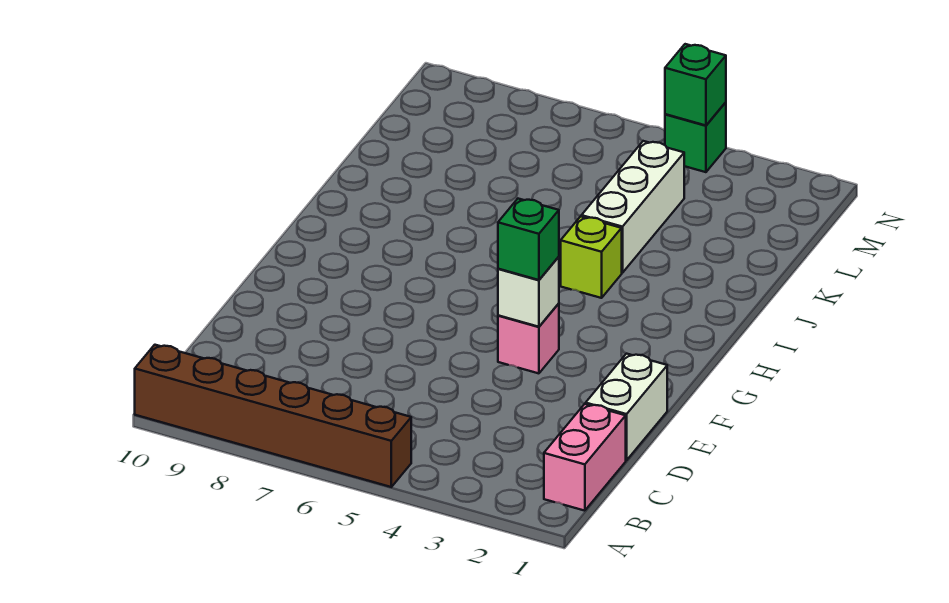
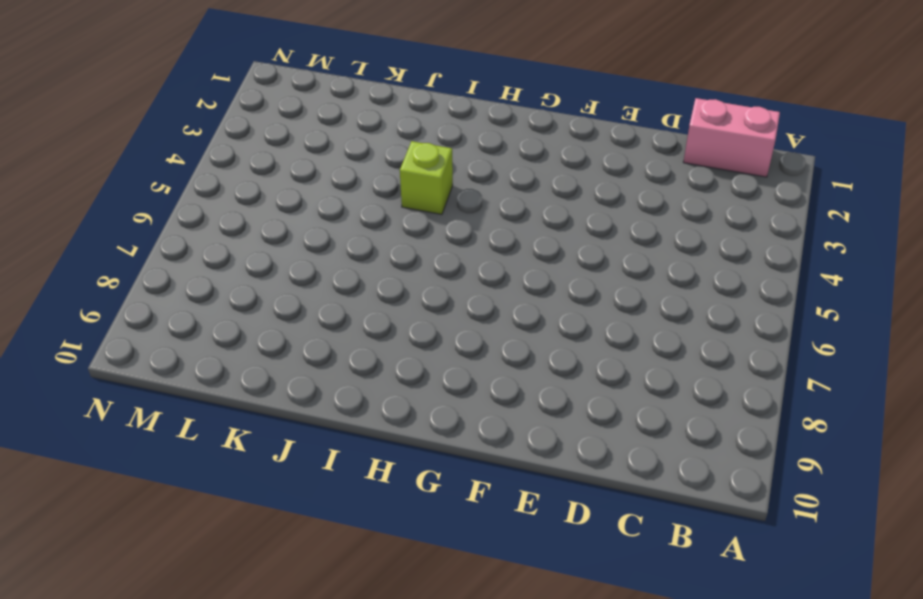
none -> brown 1x6 brick [135,345,411,487]
none -> white 1x2 brick [586,354,667,460]

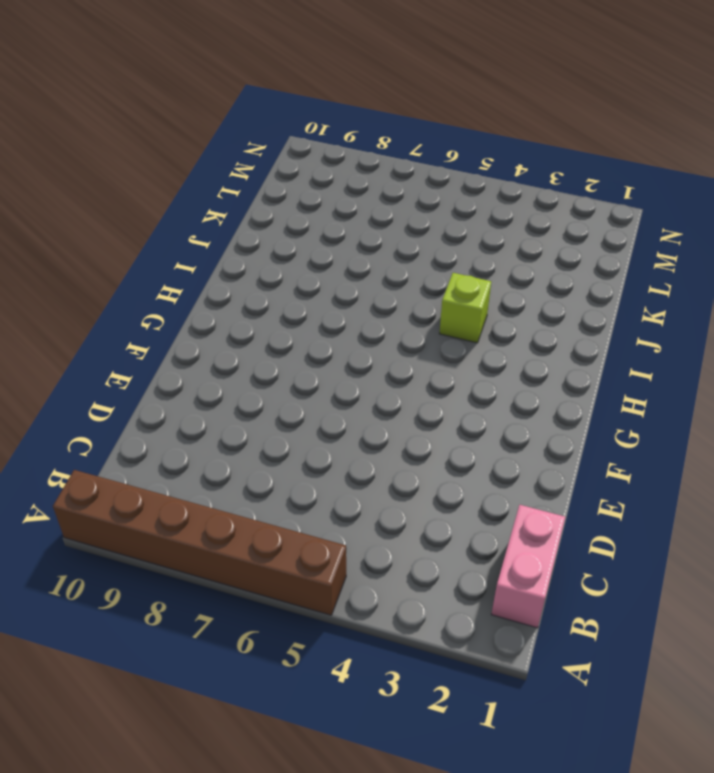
none -> white 1x2 brick [586,354,667,460]
none -> pink 1x1 brick [498,304,559,373]

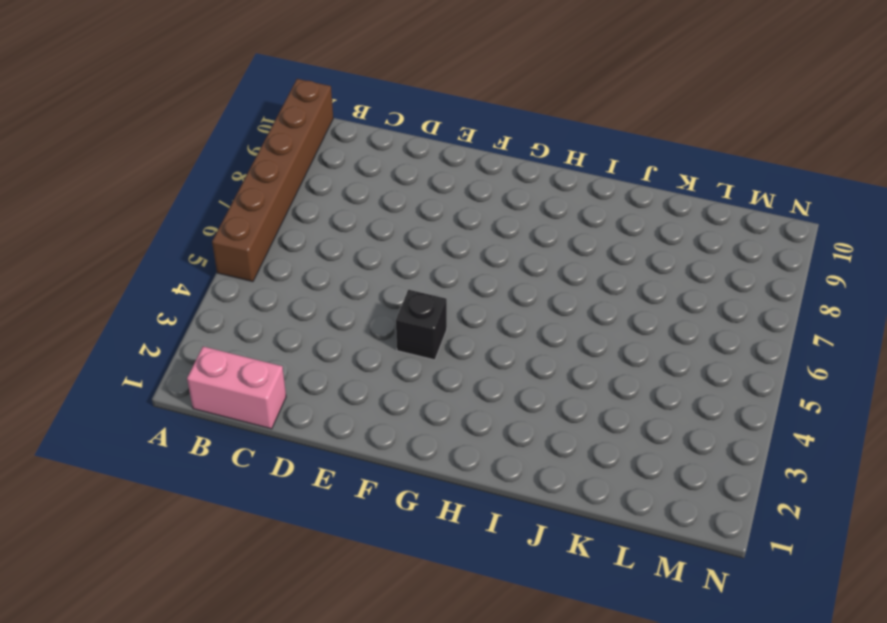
black 1x1 brick [396,290,447,360] -> pink 1x1 brick [498,304,559,373]
none -> white 1x2 brick [586,354,667,460]
none -> lime 1x1 brick [561,216,622,298]

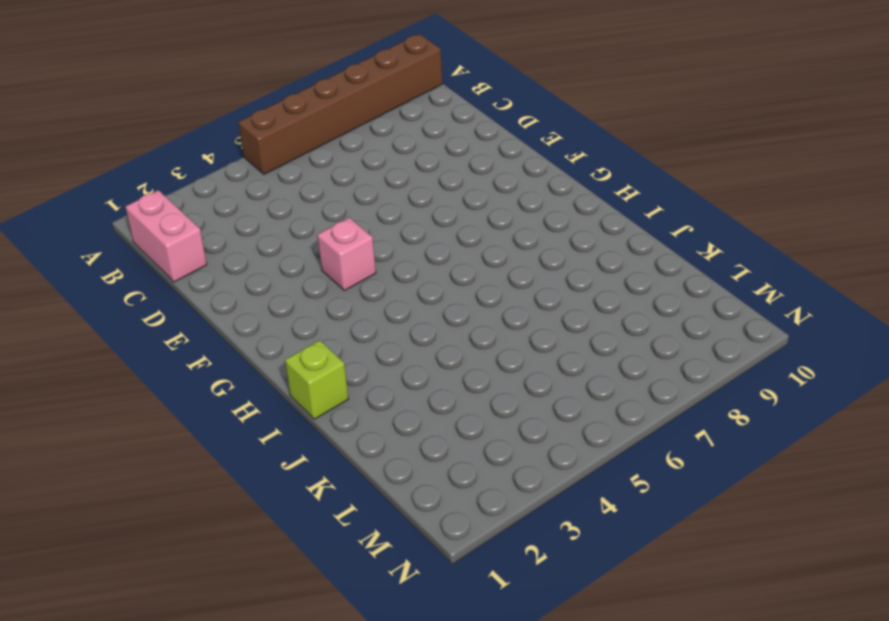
lime 1x1 brick [285,340,348,419] -> lime 1x1 brick moved to [561,216,622,298]
none -> white 1x2 brick [586,354,667,460]
none -> white 1x3 brick [581,141,684,273]

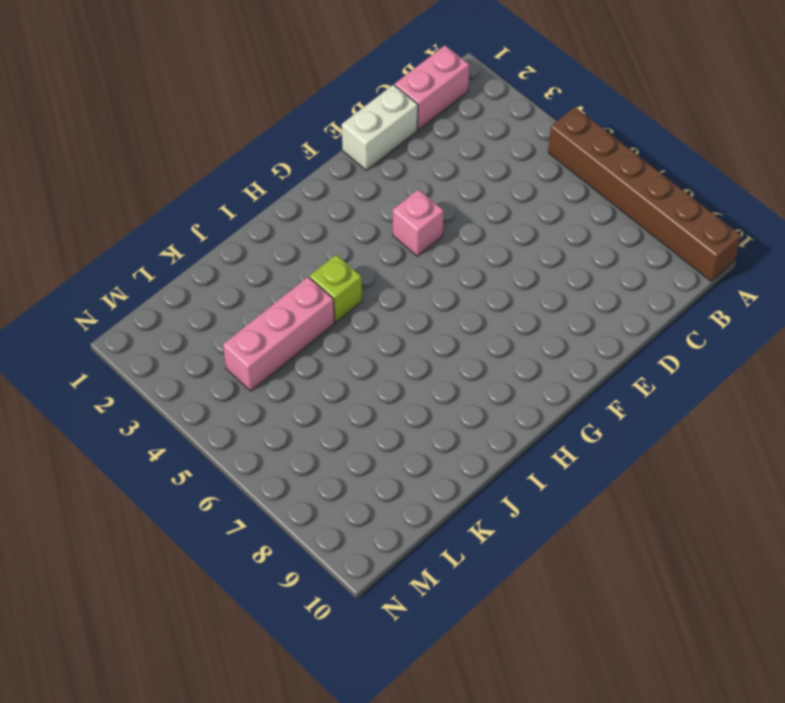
pink 1x3 brick [223,277,334,391] -> white 1x3 brick [581,141,684,273]
none -> green 1x1 brick [665,102,726,172]
none -> white 1x1 brick [498,257,559,327]

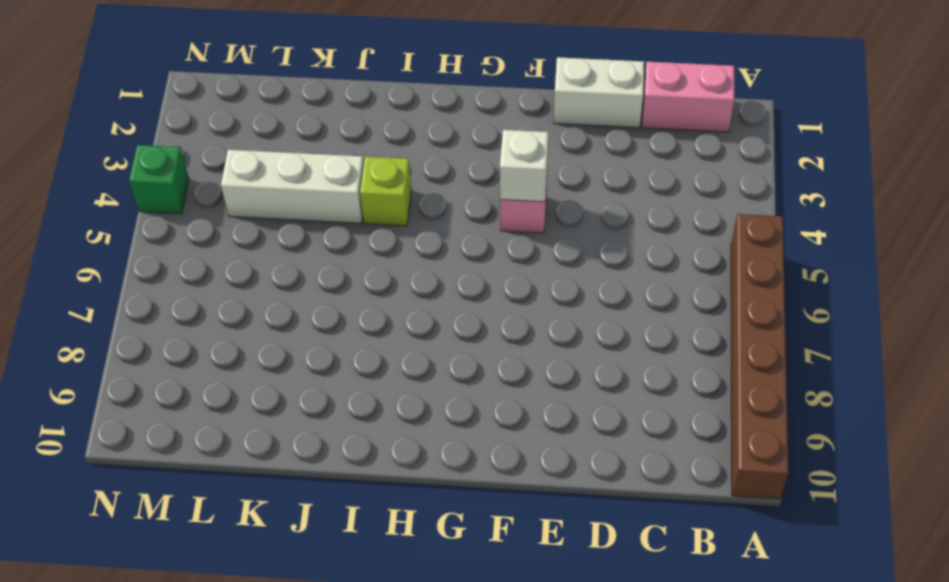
none -> green 1x1 brick [665,44,726,125]
none -> green 1x1 brick [498,199,559,280]

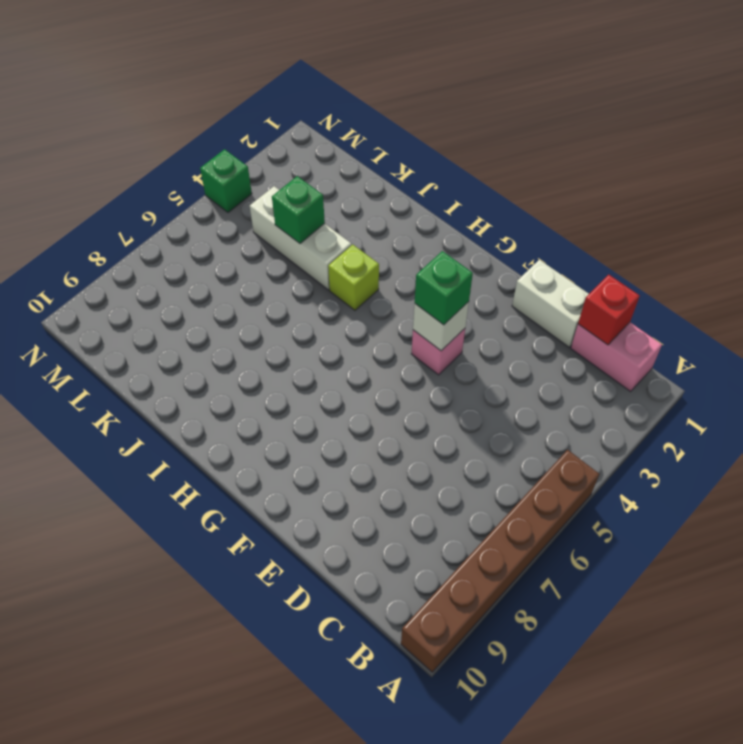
red 1x1 brick [578,275,640,345] -> none
green 1x1 brick [272,176,325,243] -> green 1x1 brick moved to [665,44,726,125]

